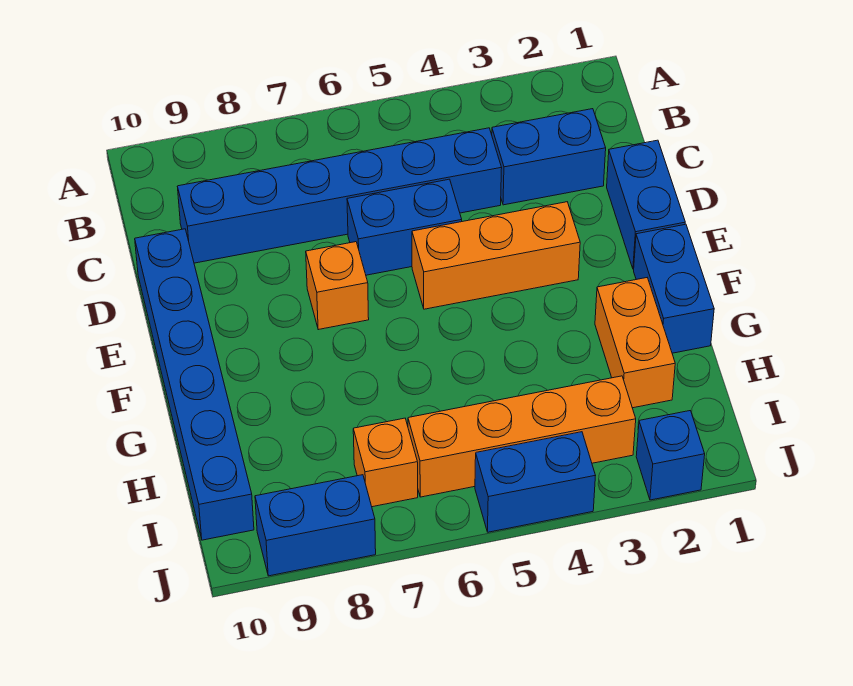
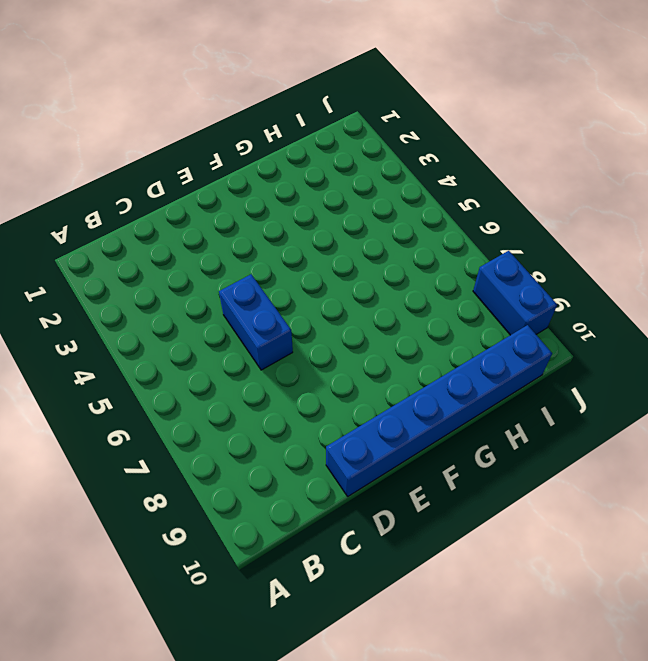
none -> blue 1x2 brick [492,109,606,205]
none -> blue 1x6 brick [177,128,502,263]
none -> blue 1x2 brick [607,140,685,269]

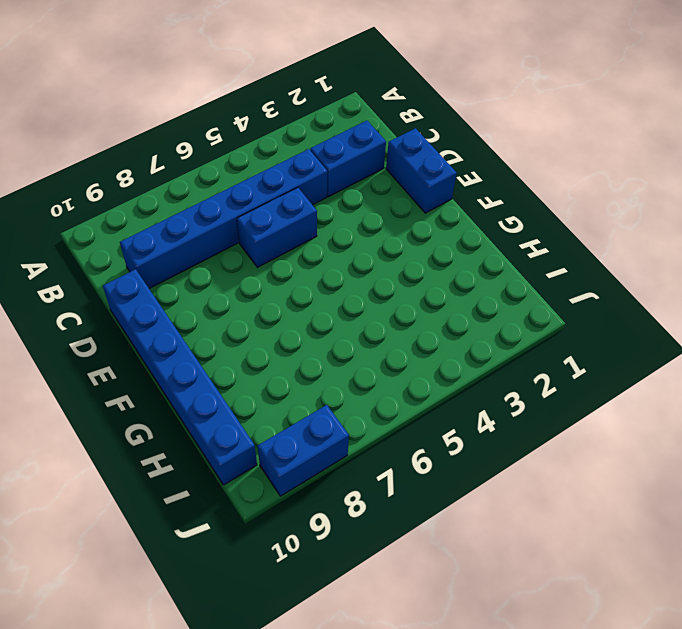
none -> orange 1x3 brick [412,202,580,309]
none -> orange 1x1 brick [306,242,369,330]
none -> blue 1x2 brick [634,224,714,353]

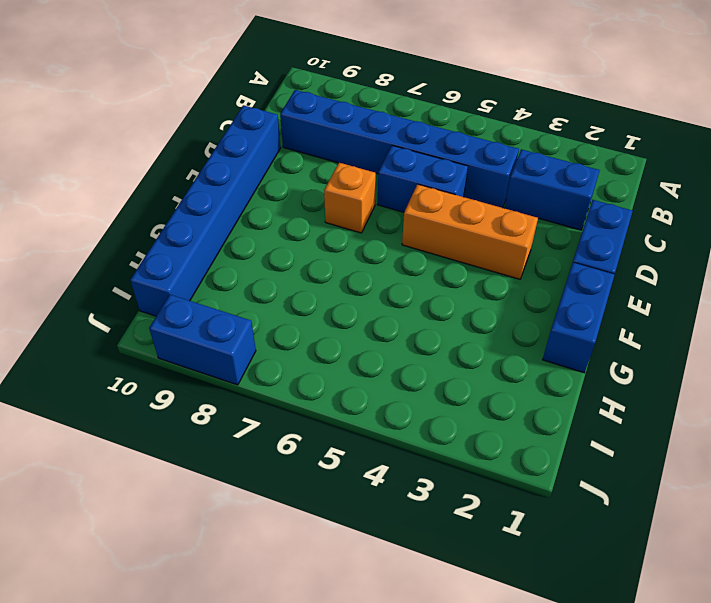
none -> orange 1x2 brick [595,278,675,408]
none -> orange 1x4 brick [408,376,636,497]
none -> orange 1x1 brick [353,418,418,507]

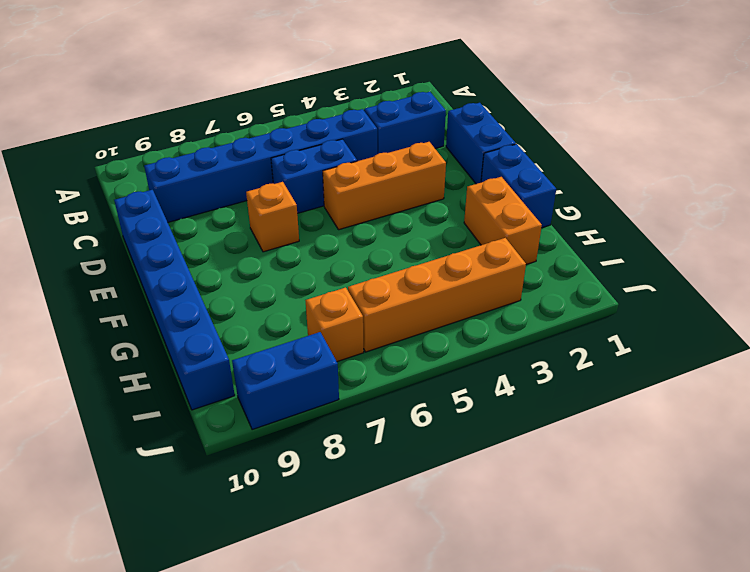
none -> blue 1x1 brick [636,411,705,500]
none -> blue 1x2 brick [475,432,596,532]

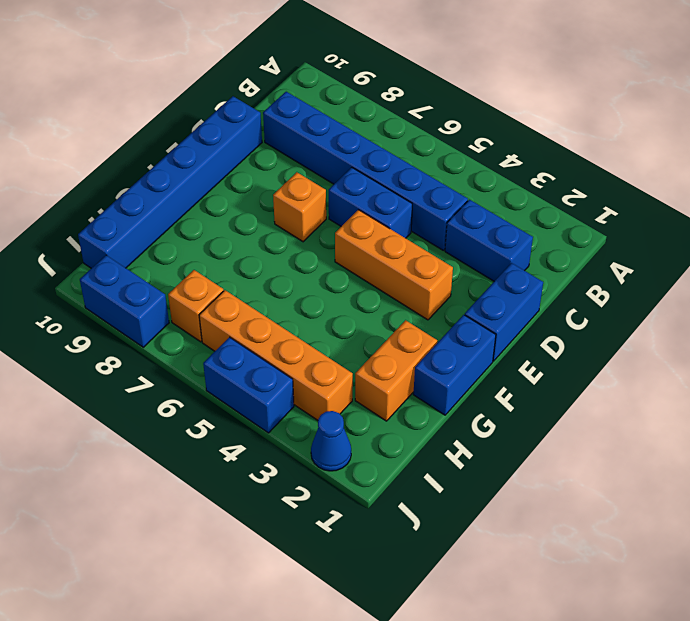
blue 1x1 cone [311,411,351,471] -> blue 1x1 brick [636,411,705,500]

